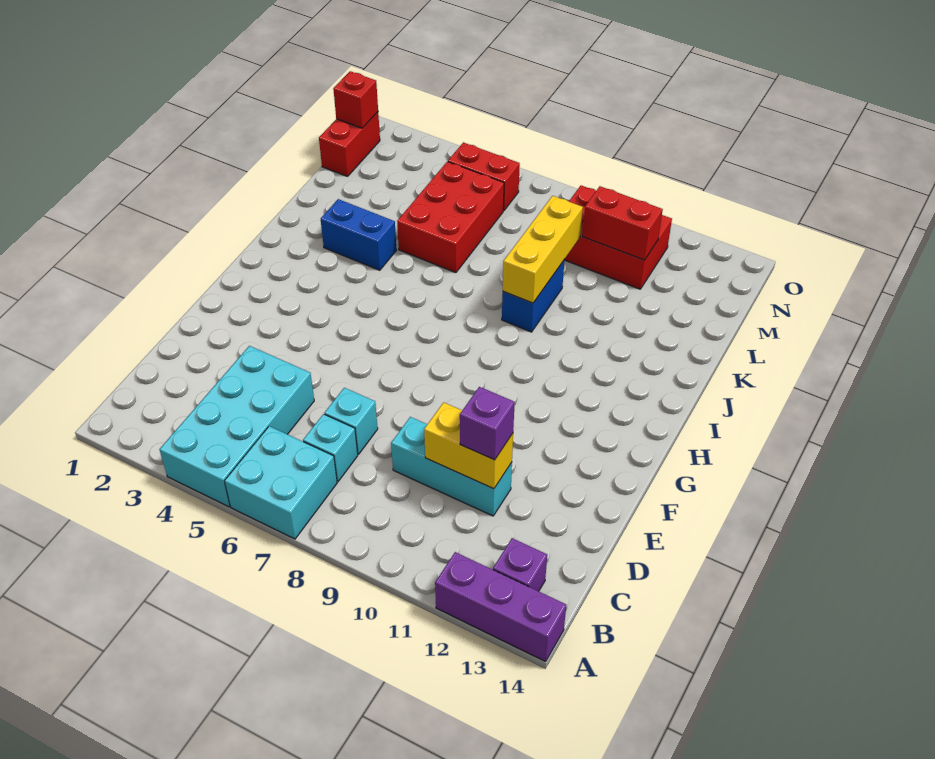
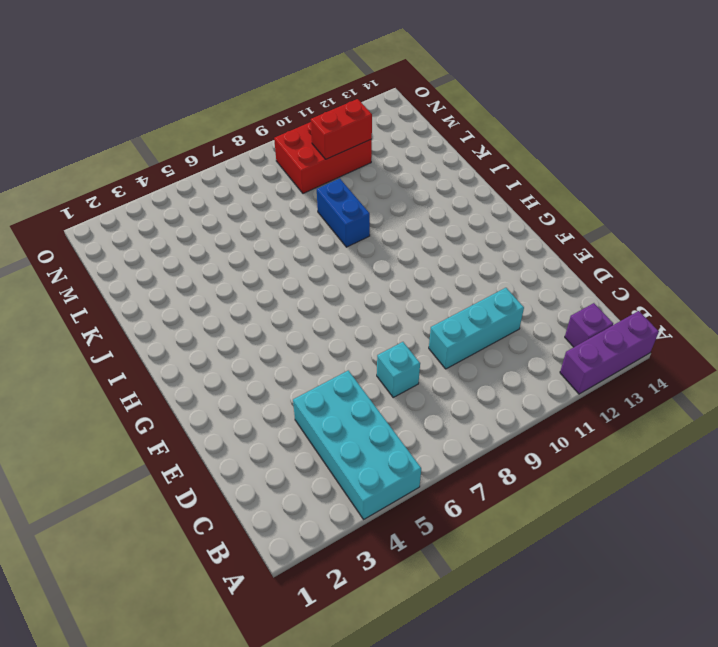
none -> cyan 2x2 brick [225,426,337,539]
none -> cyan 1x1 brick [303,414,358,482]
none -> blue 1x2 brick [321,199,396,270]

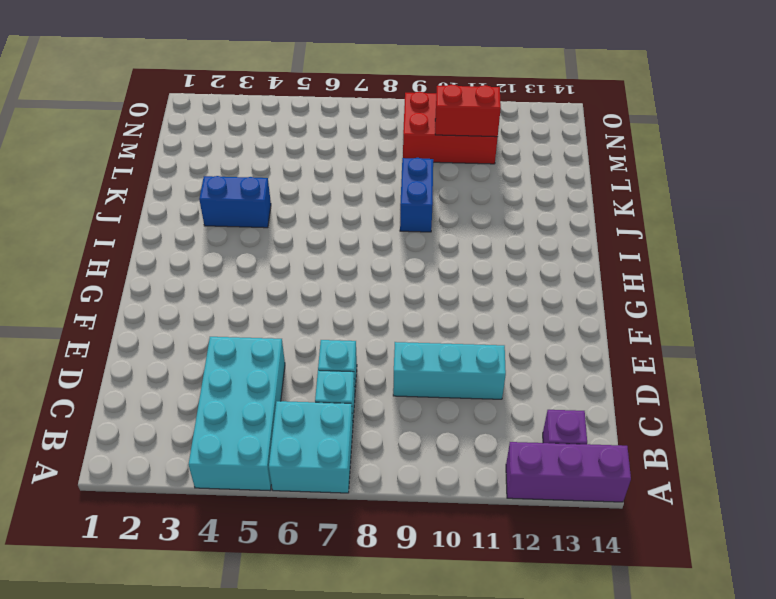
none -> red 2x3 brick [397,162,504,273]
none -> red 1x2 brick [319,112,380,176]
none -> red 1x2 brick [448,142,520,211]

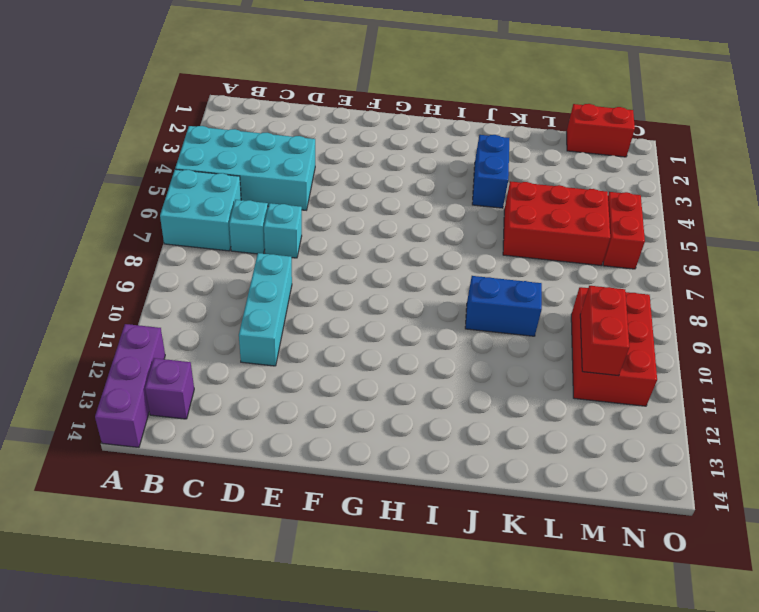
none -> yellow 1x2 brick [424,402,513,489]
none -> yellow 1x3 brick [503,196,583,303]
none -> red 1x1 brick [333,71,378,128]

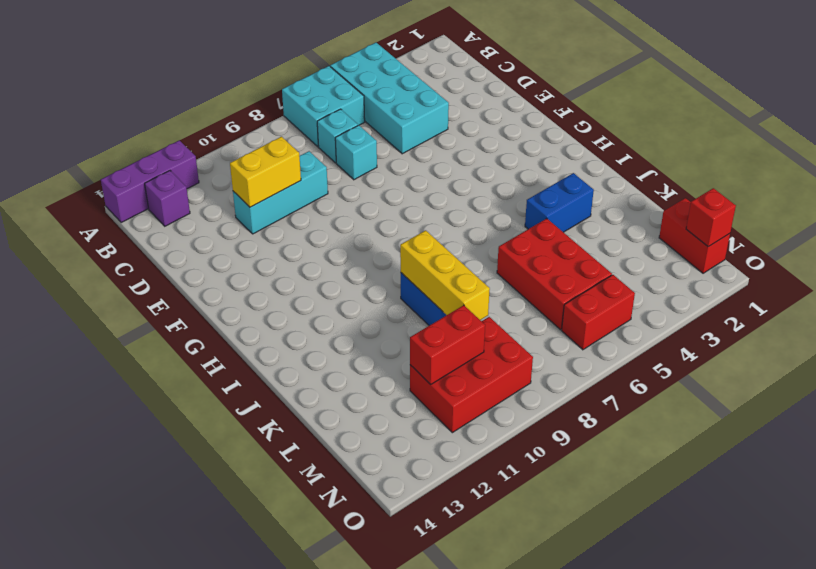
none -> purple 1x1 brick [460,387,515,460]

